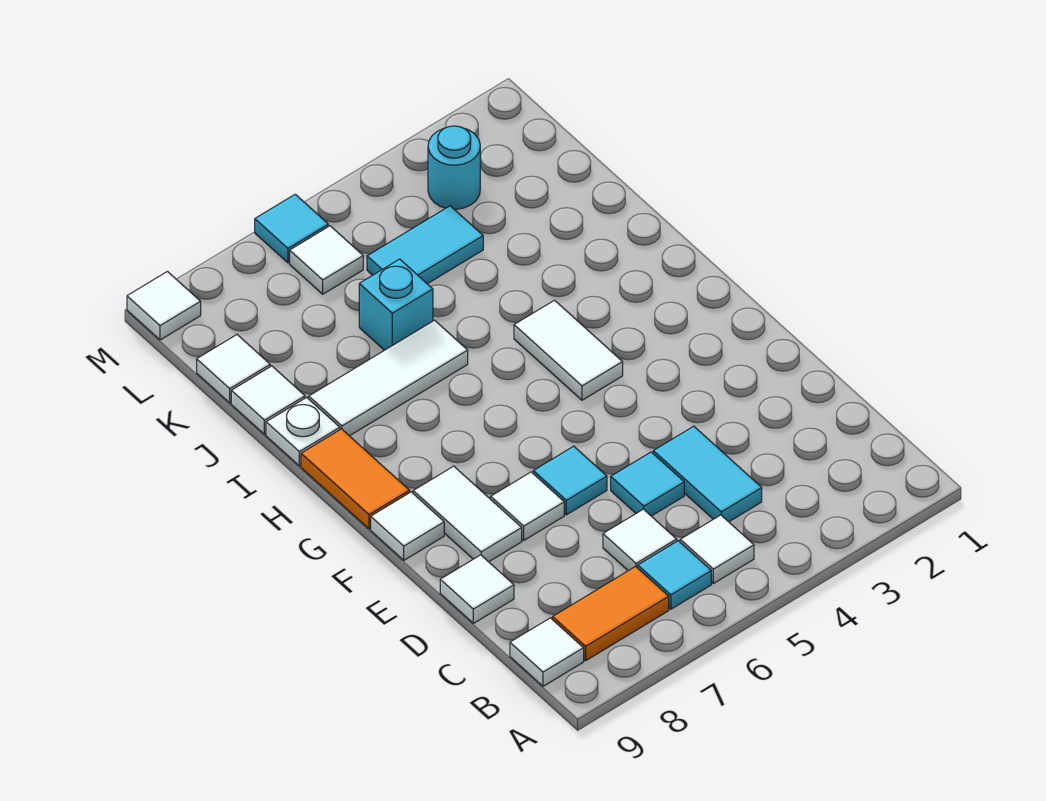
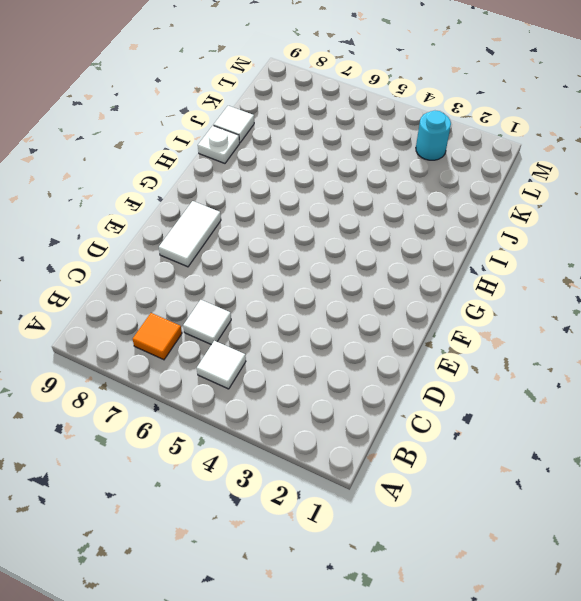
orange 1x1 tile [133,313,182,360] -> orange 1x2 tile [552,566,669,661]
none -> cyan 1x1 tile [638,541,711,609]
none -> white 1x1 tile [510,618,584,686]
none -> cyan 1x2 tile [653,426,762,522]

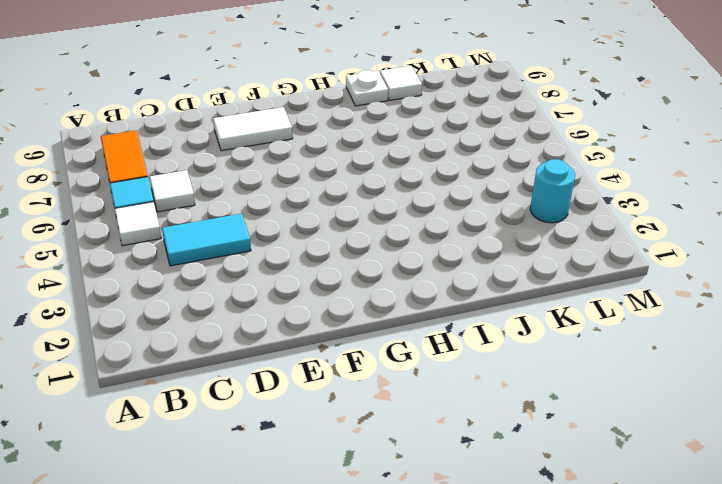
none -> white 1x1 tile [510,618,584,686]
none -> cyan 1x1 tile [611,452,684,516]
none -> white 1x1 tile [440,555,514,623]

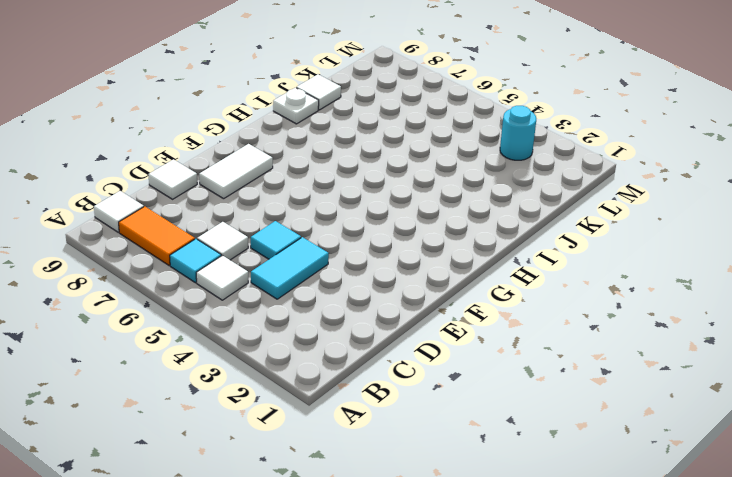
none -> cyan 1x1 tile [533,446,607,515]
none -> white 1x1 tile [491,472,564,540]
none -> white 1x1 tile [371,492,444,560]

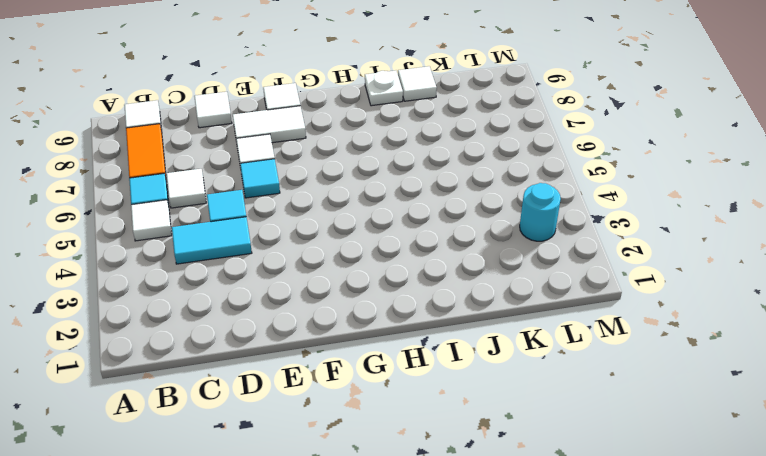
none -> white 1x2 tile [514,300,623,400]
none -> orange 1x2 tile [301,429,410,529]
none -> white 1x3 tile [309,320,468,436]

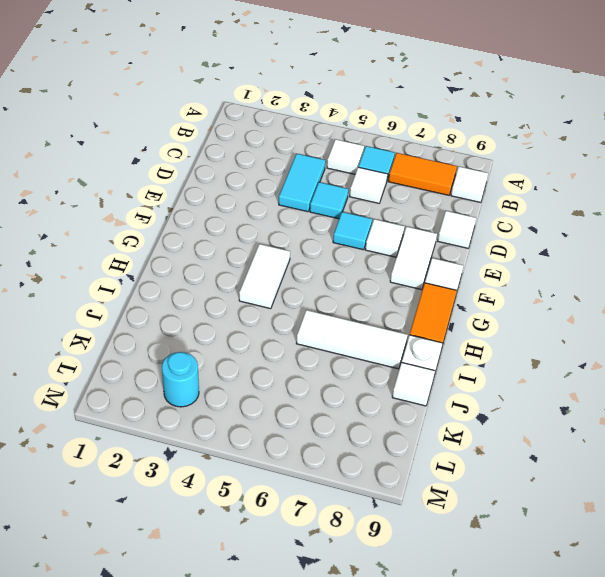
none -> cyan 1x1 brick [359,259,433,350]
none -> cyan 1x2 tile [367,206,483,284]
none -> white 1x1 tile [197,335,270,403]

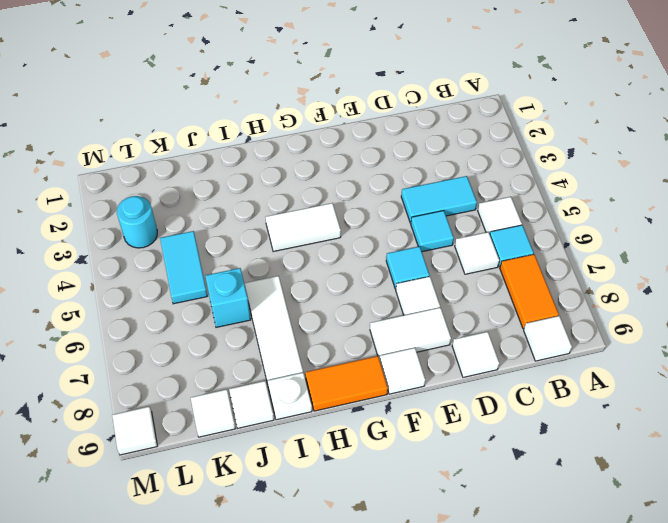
none -> white 1x1 tile [290,226,363,294]
none -> cyan 1x1 tile [255,194,328,263]

